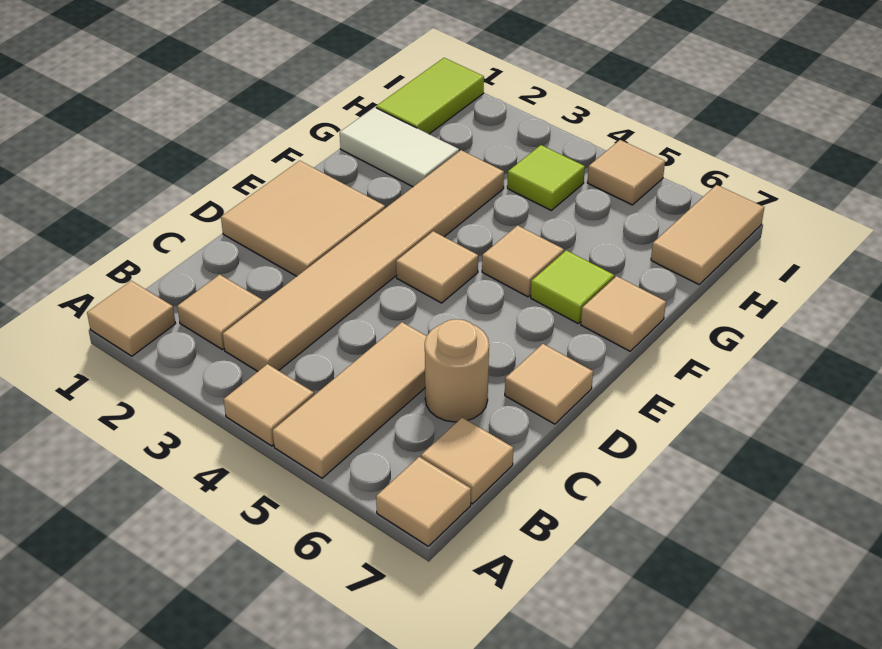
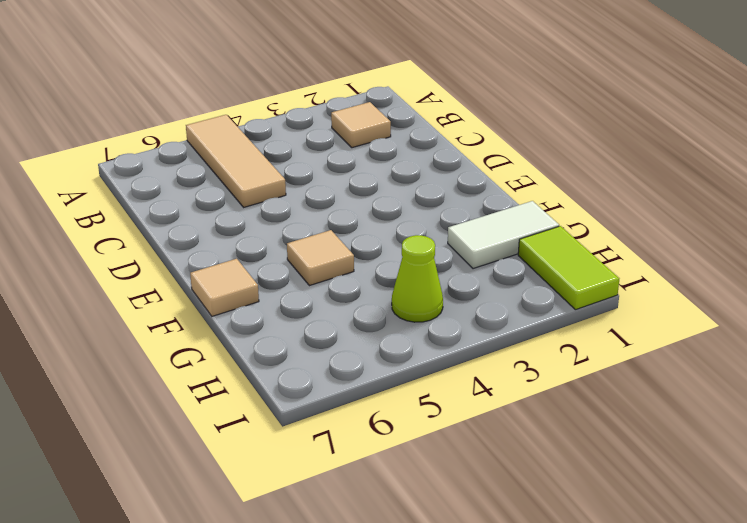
lime 1x1 cone [392,235,443,322] -> lime 1x1 tile [507,145,585,210]
none -> tan 1x1 tile [87,281,176,356]
none -> tan 1x1 tile [224,364,314,446]
none -> tan 1x1 tile [376,457,471,546]

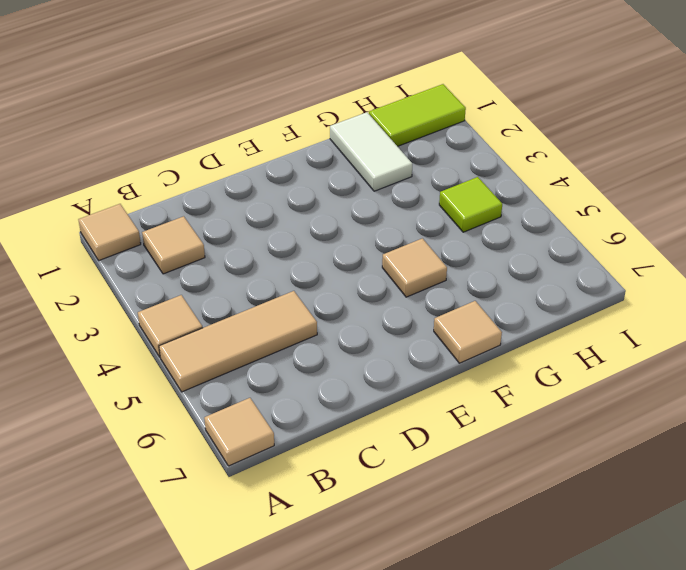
none -> tan 1x6 tile [223,150,504,371]
none -> tan 1x1 tile [421,417,513,504]
none -> tan 1x1 round brick [425,319,489,422]

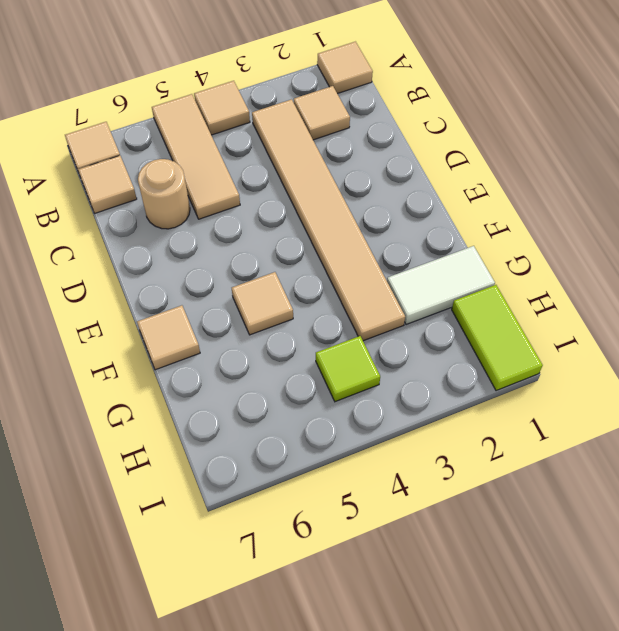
none -> tan 2x2 tile [221,161,385,276]
none -> tan 1x1 tile [505,344,593,424]
none -> tan 1x1 tile [396,231,478,303]

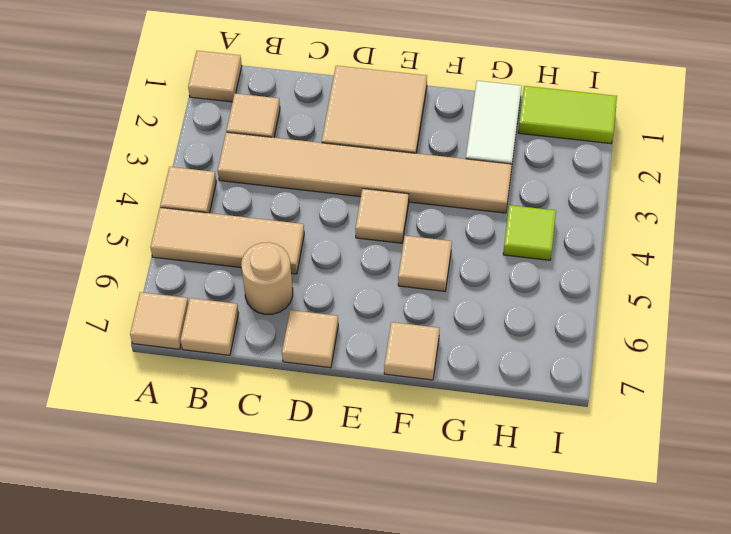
none -> lime 1x1 tile [531,250,614,323]
none -> tan 1x2 tile [651,185,764,284]
none -> tan 1x1 tile [587,140,665,205]

